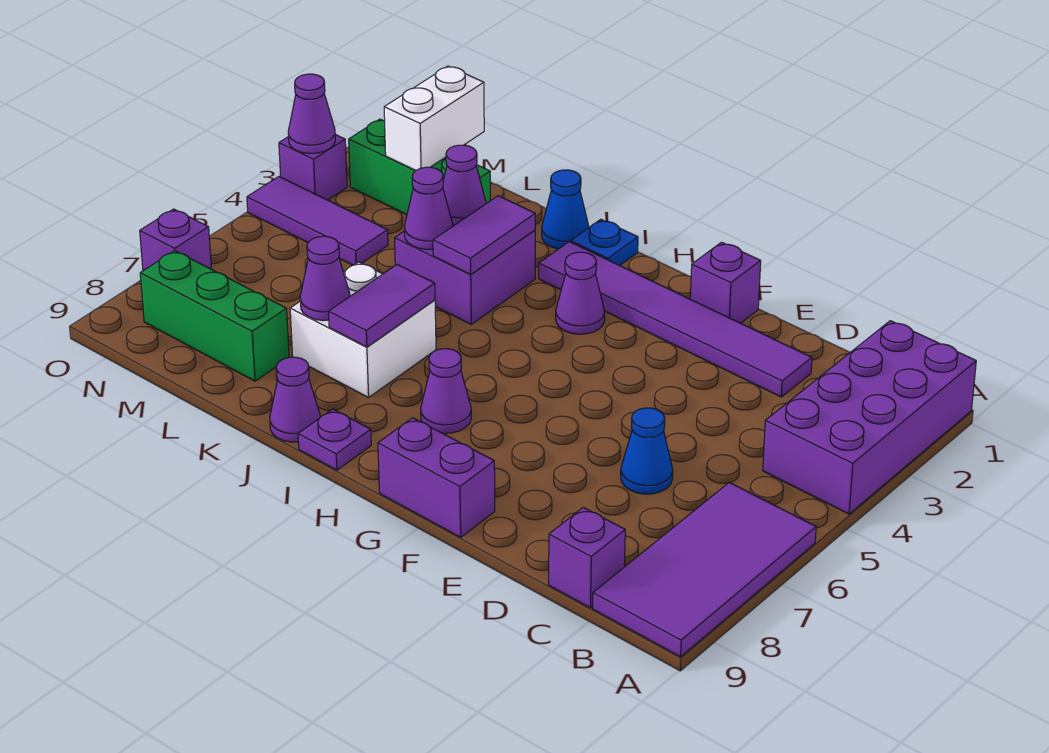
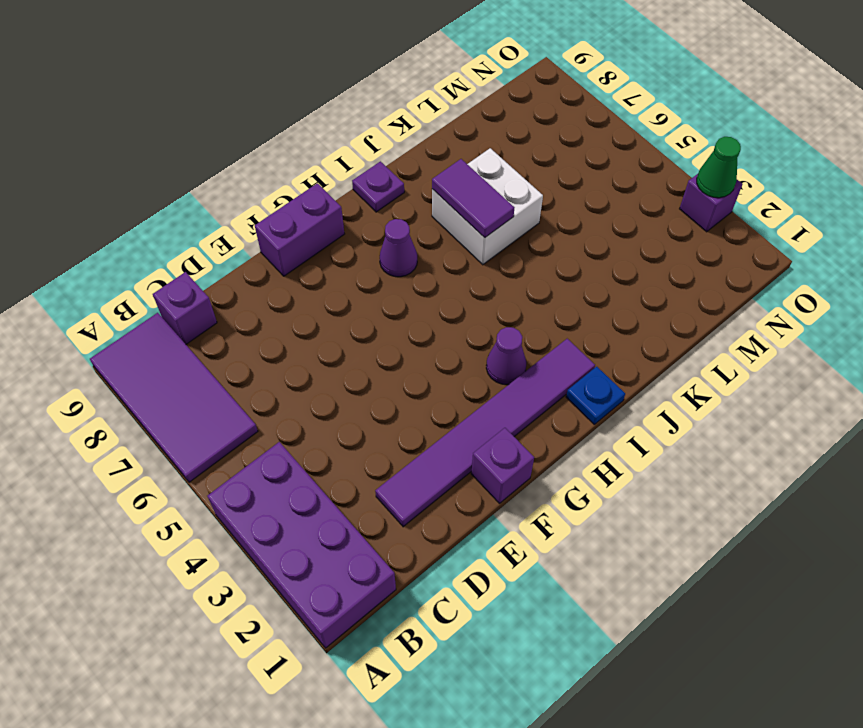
green 1x1 cone [697,137,741,198] -> purple 1x1 cone [288,74,335,154]
none -> blue 1x1 cone [621,408,673,494]
none -> blue 1x1 cone [542,170,589,249]
none -> purple 2x2 brick [395,230,535,324]

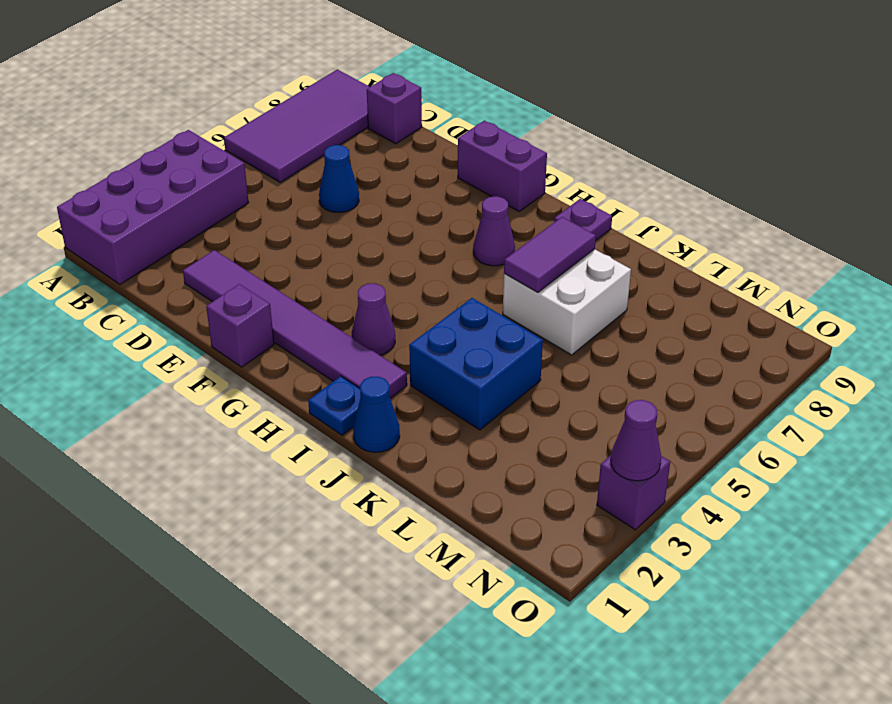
blue 2x2 brick [409,298,543,430] -> purple 2x2 brick [395,230,535,324]
none -> purple 1x1 cone [270,357,320,442]
none -> green 1x3 brick [349,119,490,215]
none -> green 1x3 brick [140,251,289,381]

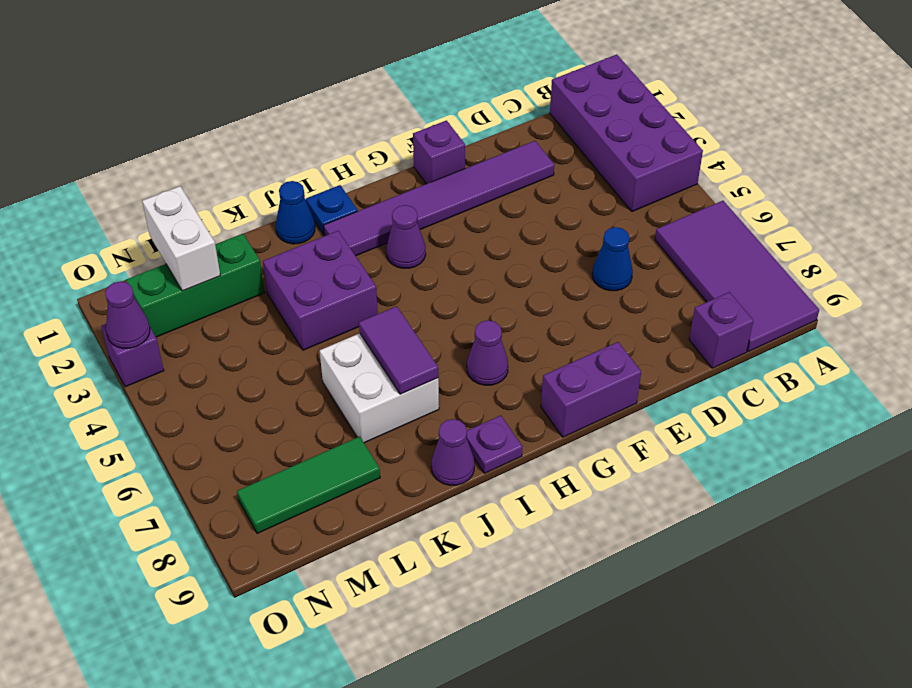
green 1x3 tile [237,436,380,534] -> green 1x3 brick [140,251,289,381]
none -> purple 1x3 tile [247,177,388,265]
none -> purple 1x1 brick [140,209,211,271]
none -> purple 1x2 tile [433,196,535,274]

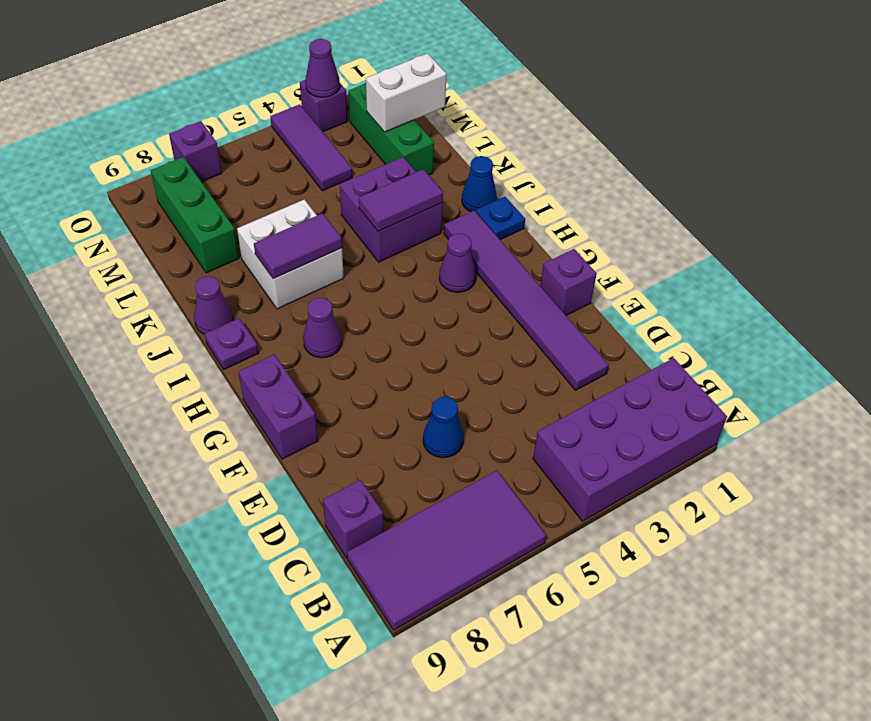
none -> purple 1x1 cone [443,145,486,226]
none -> purple 1x1 cone [404,167,453,249]
none -> purple 1x1 cone [300,236,350,321]

